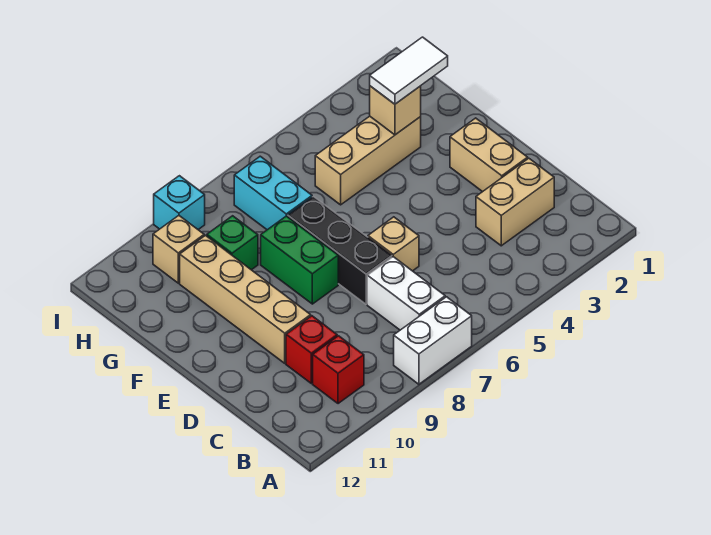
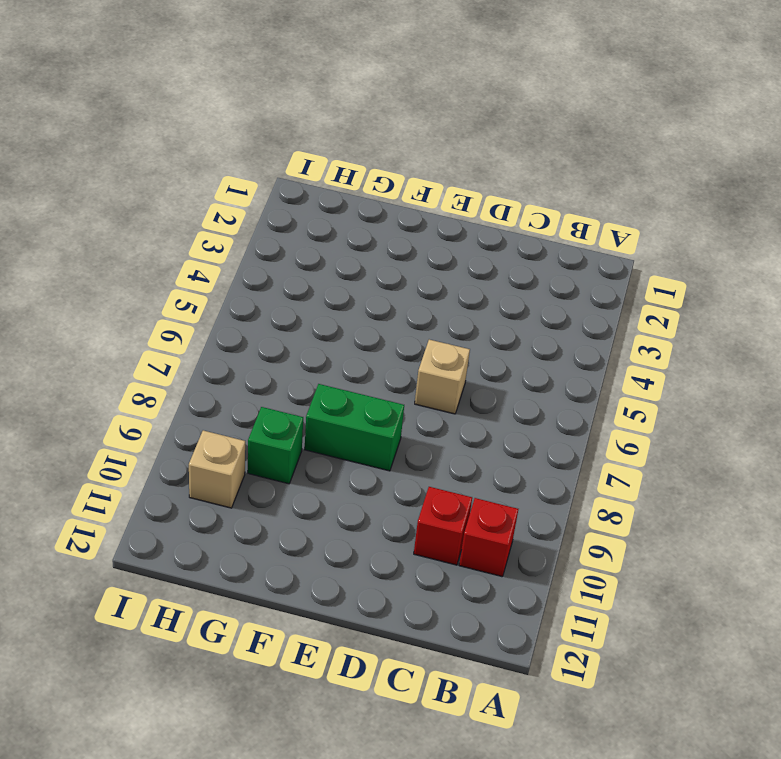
none -> white 1x2 brick [394,297,472,384]
none -> white 1x2 brick [367,257,445,330]
none -> tan 1x2 brick [476,158,554,246]

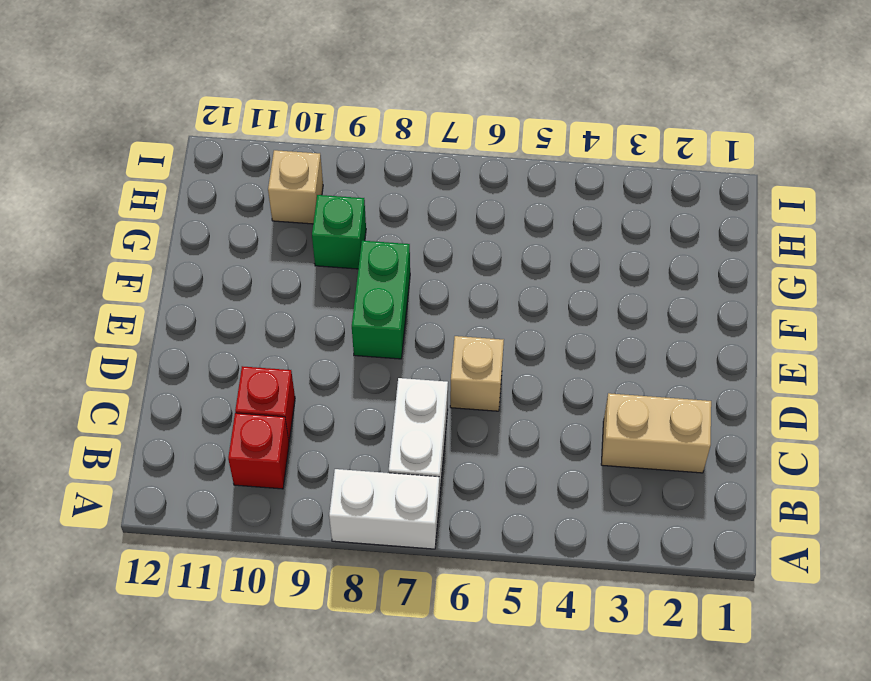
none -> tan 1x2 brick [450,118,528,192]
none -> black 1x3 brick [288,197,392,304]
none -> tan 1x4 brick [180,236,311,363]

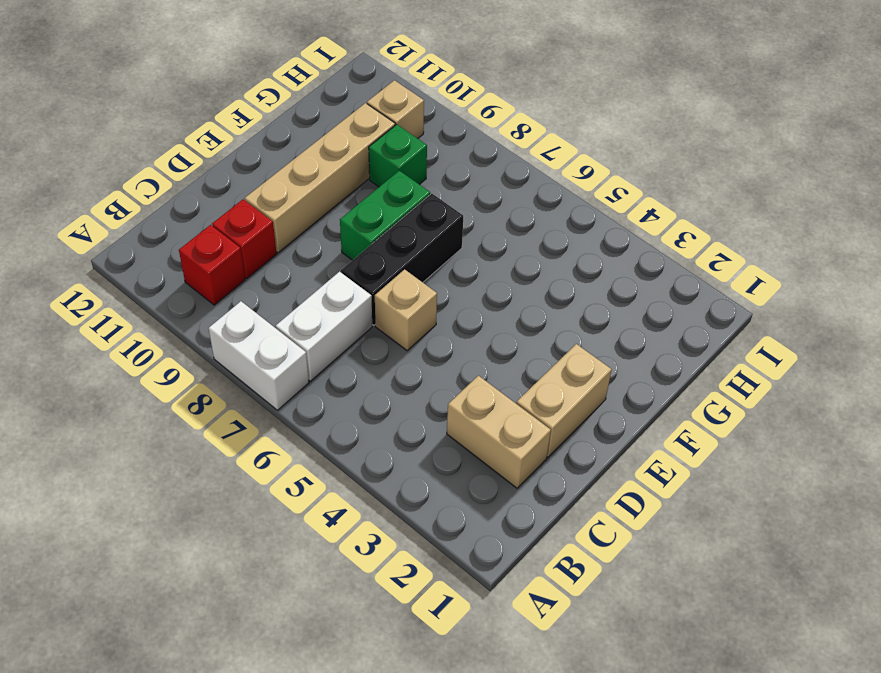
none -> tan 1x3 brick [315,116,421,205]
none -> cyan 1x2 brick [234,156,312,230]
none -> cyan 1x1 brick [154,176,205,229]

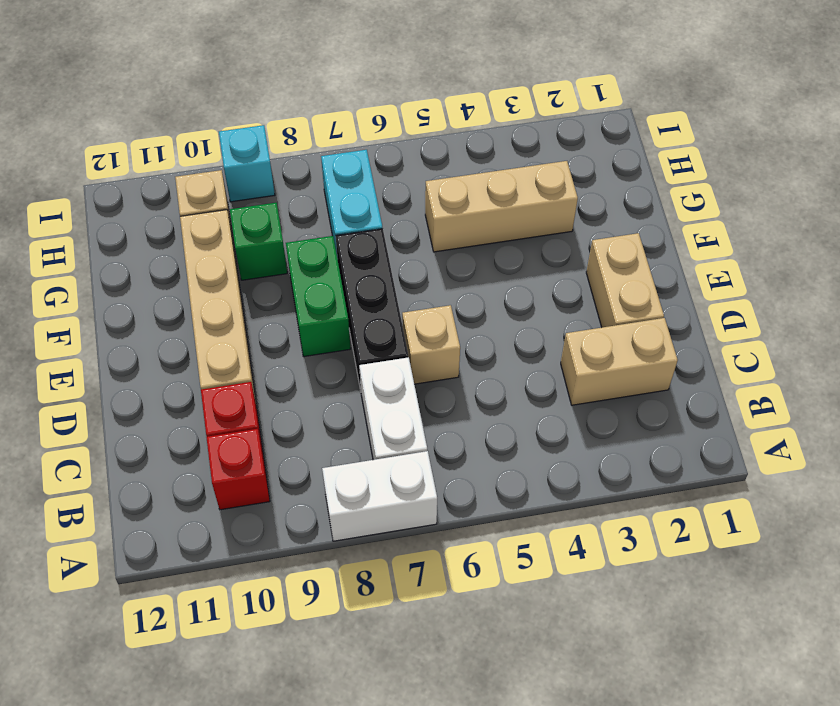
none -> tan 1x1 brick [370,86,421,135]
none -> white 1x2 tile [370,37,448,104]

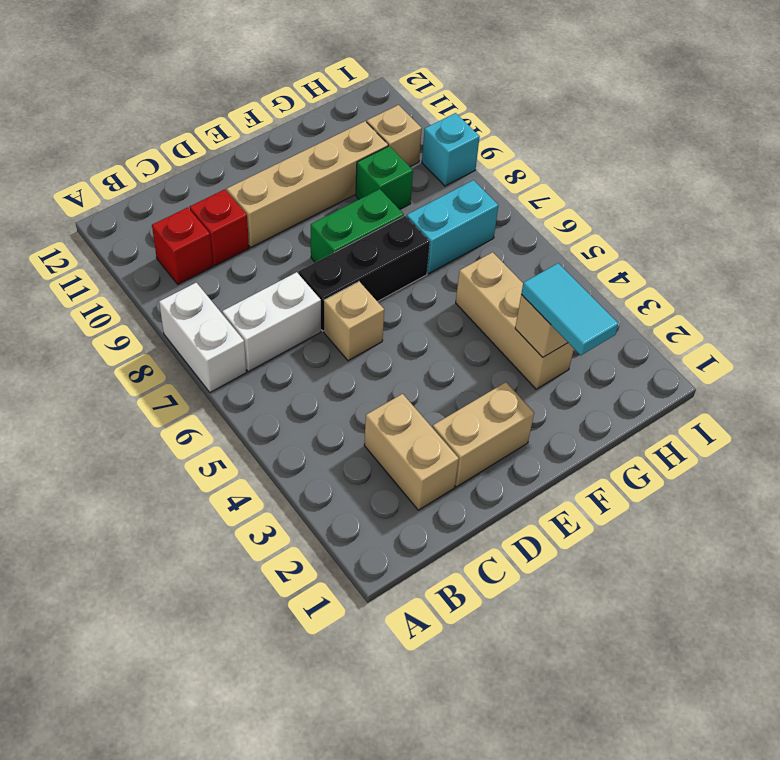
cyan 1x2 tile [521,263,618,355] -> white 1x2 tile [370,37,448,104]

